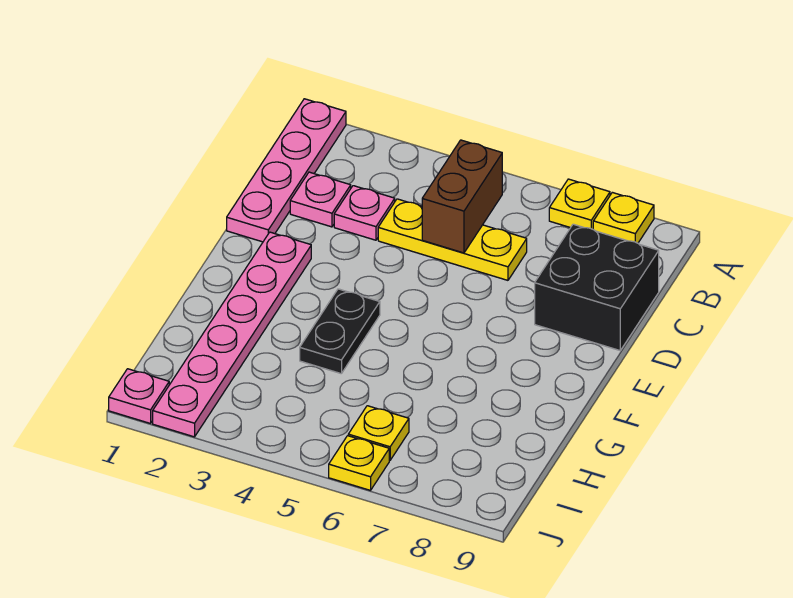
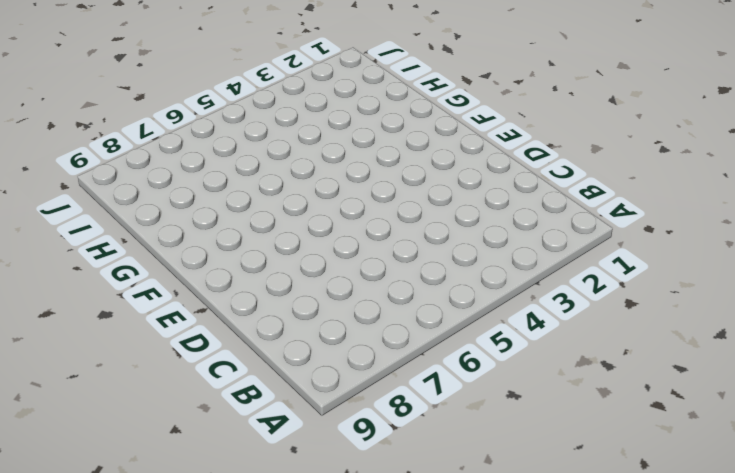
none -> pink 1x4 plate [227,99,346,242]
none -> yellow 1x1 plate [549,179,610,229]
none -> yellow 1x1 plate [593,192,654,243]

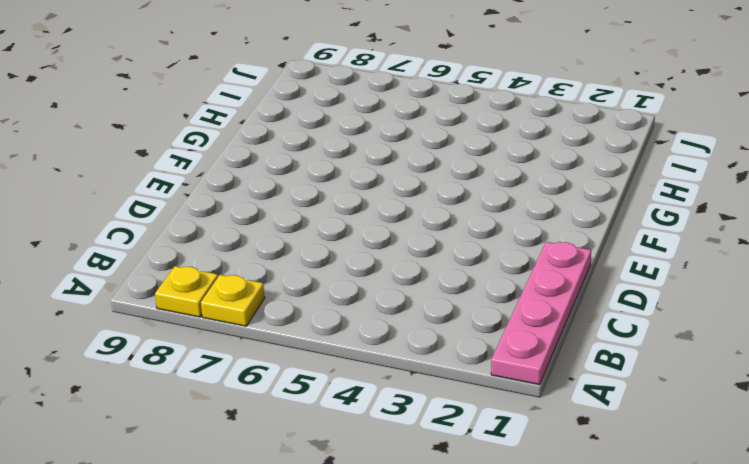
none -> pink 1x1 plate [290,172,351,227]
none -> pink 1x1 plate [334,186,395,240]
none -> yellow 1x3 plate [378,199,527,280]

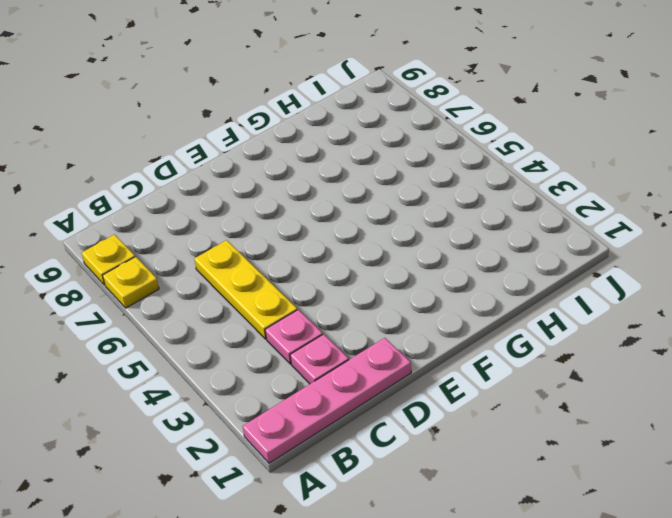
none -> black 2x2 brick [535,224,659,350]
none -> pink 1x6 plate [153,232,311,437]
none -> black 1x2 plate [300,289,380,374]

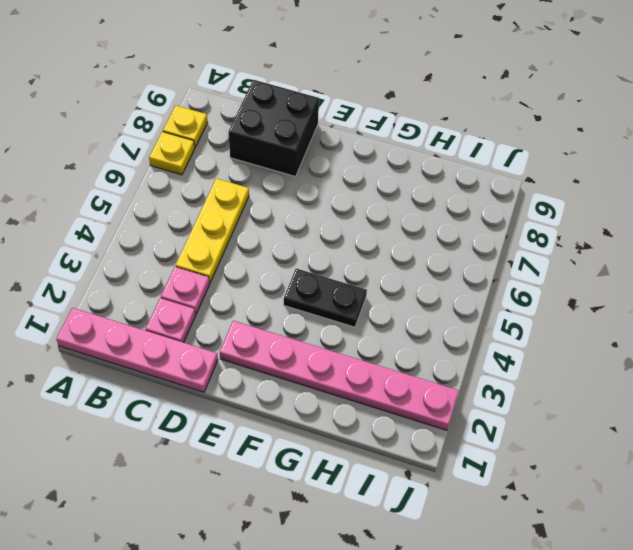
none -> yellow 1x1 plate [348,406,409,460]
none -> pink 1x1 plate [109,369,169,423]
none -> yellow 1x1 plate [329,436,389,490]

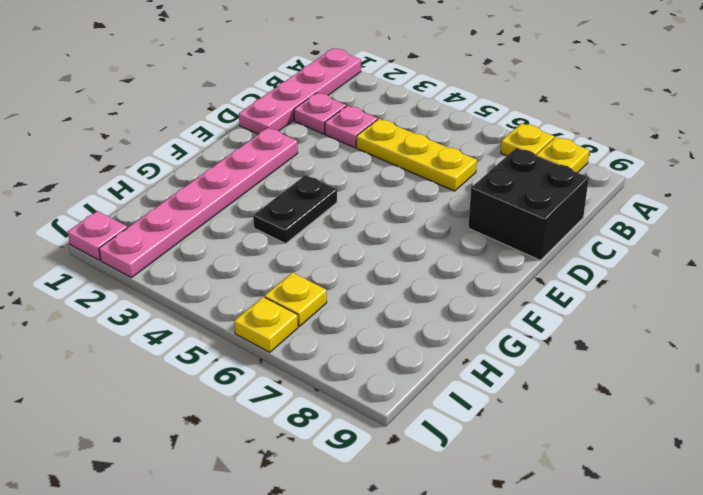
none -> brown 1x2 brick [422,140,502,253]

